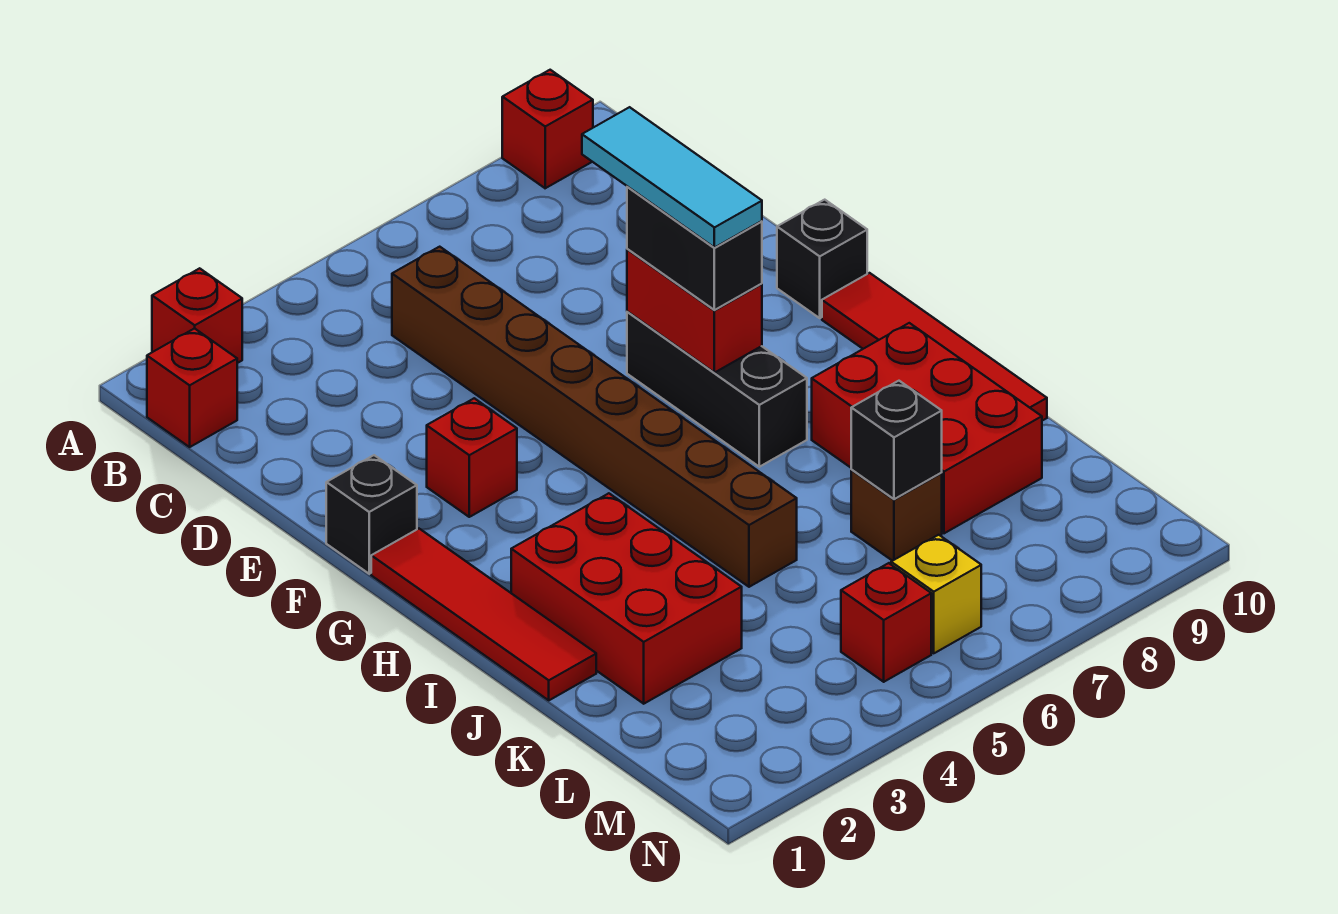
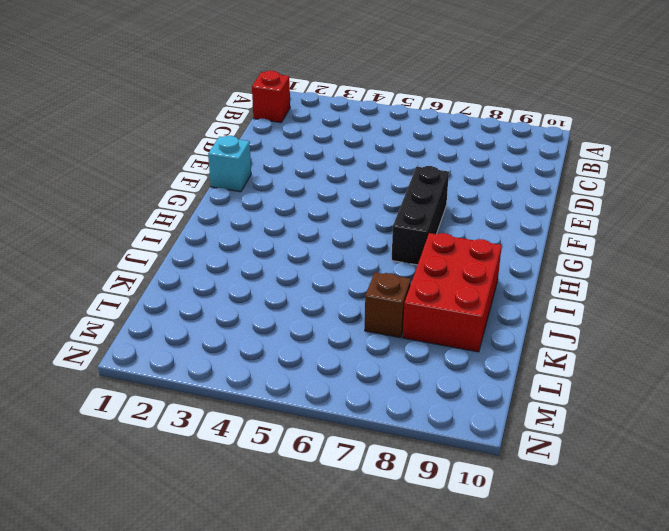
cyan 1x1 brick [208,136,251,192] -> black 1x1 brick [326,455,417,574]
none -> red 1x1 brick [152,268,242,363]
none -> red 1x1 brick [502,70,593,188]
none -> brown 1x8 brick [392,247,797,587]

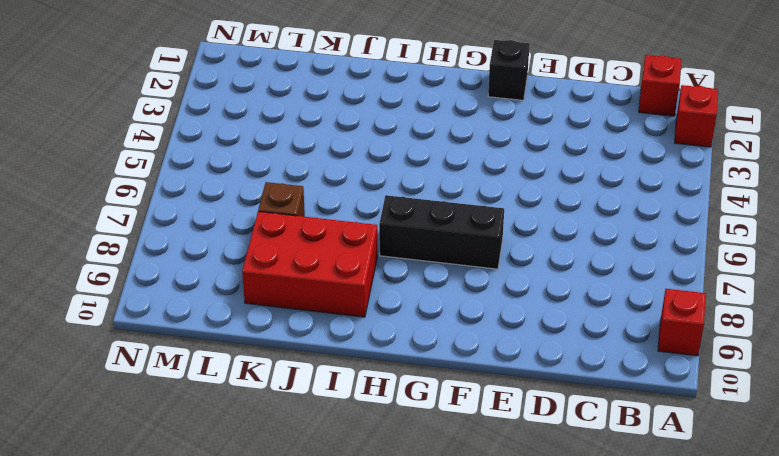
none -> brown 1x8 brick [392,247,797,587]
none -> red 1x1 brick [427,398,517,517]
none -> black 1x1 brick [777,200,867,318]

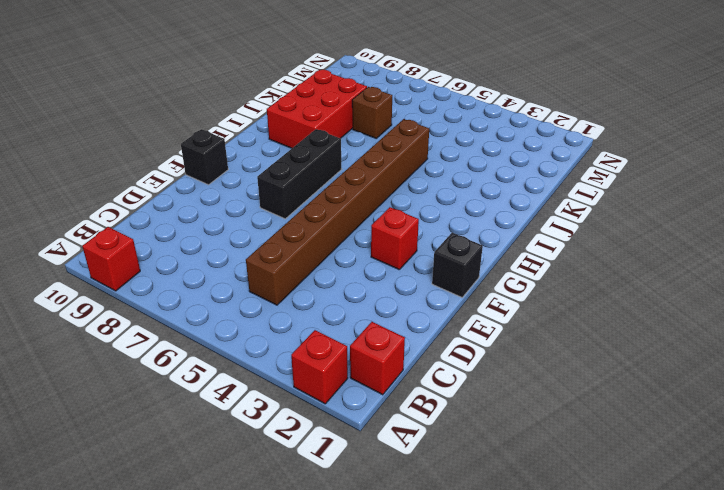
none -> red 1x4 tile [371,529,596,700]
none -> red 1x4 tile [822,273,1047,421]
none -> red 2x3 brick [511,493,742,704]

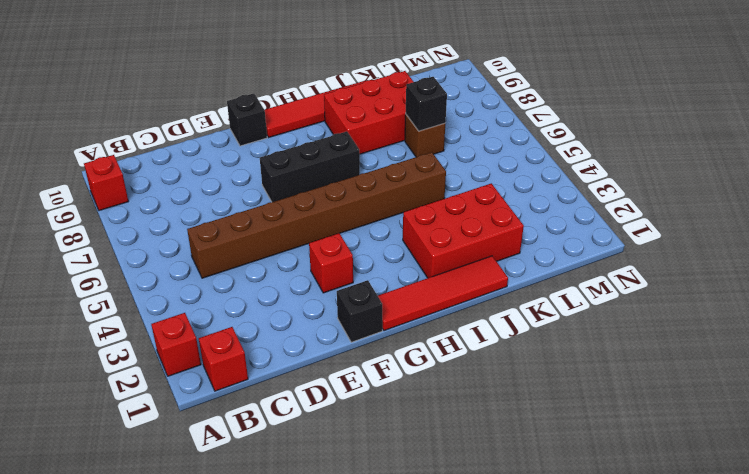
none -> red 1x1 brick [841,563,931,682]
none -> yellow 1x1 brick [891,535,981,653]
none -> red 1x2 brick [627,249,762,373]

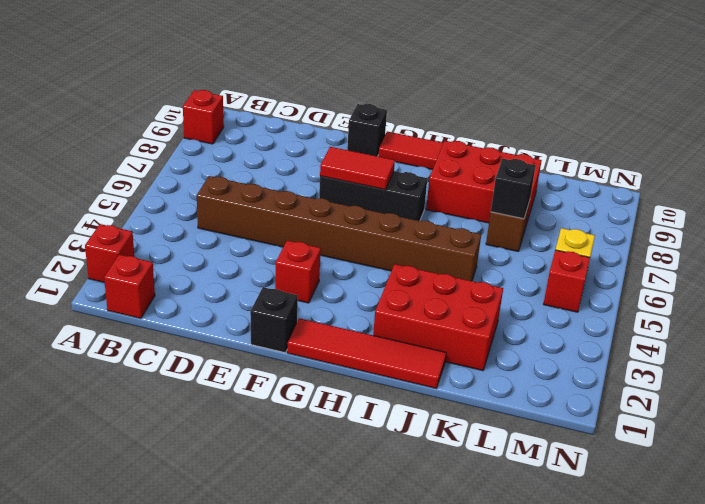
red 1x2 tile [320,147,395,190] -> red 1x2 brick [627,249,762,373]
none -> black 1x2 brick [627,186,762,310]
none -> cyan 1x3 tile [582,107,762,248]

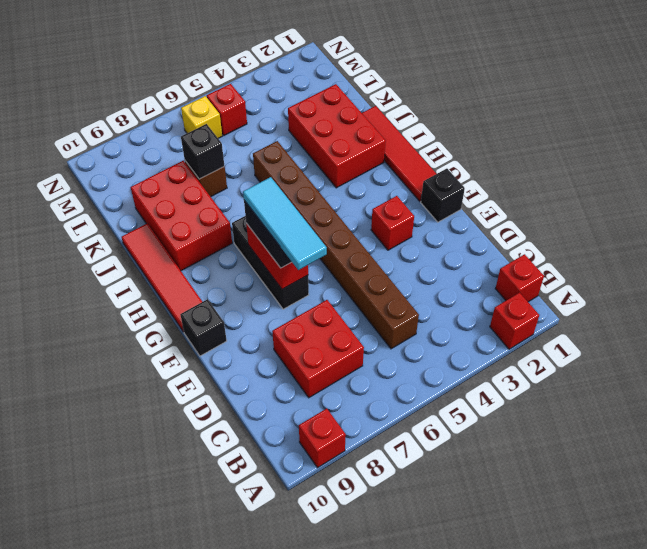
red 2x2 brick [272,300,364,398] -> none

